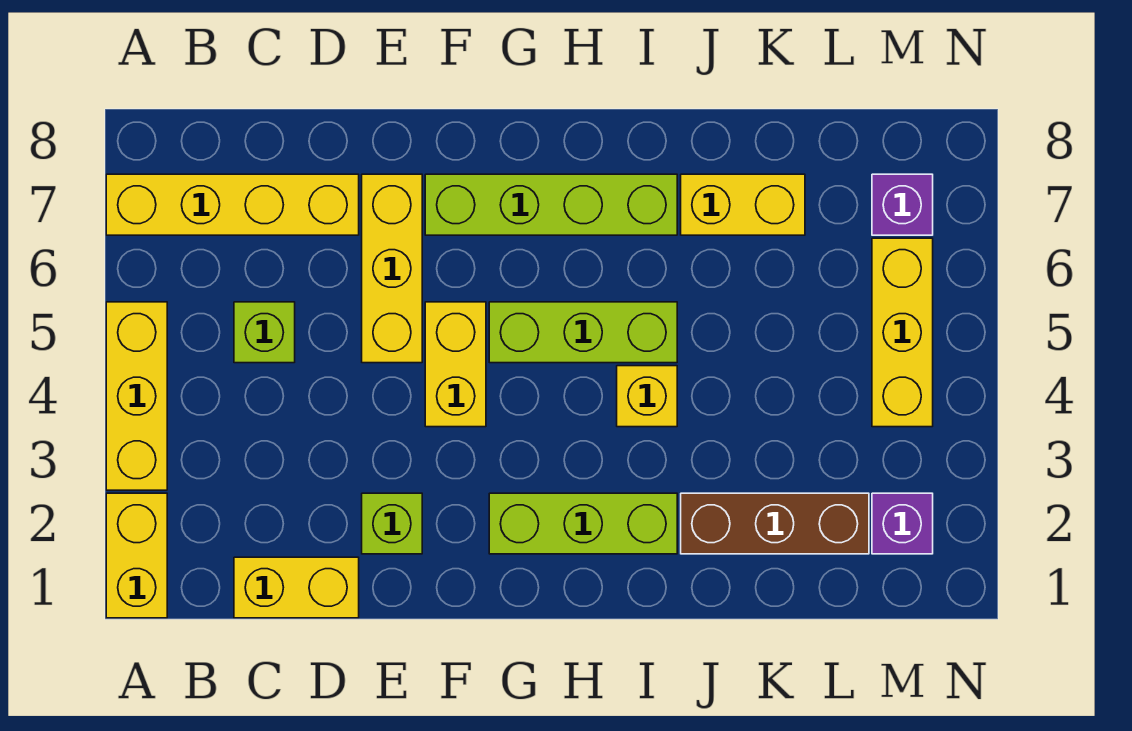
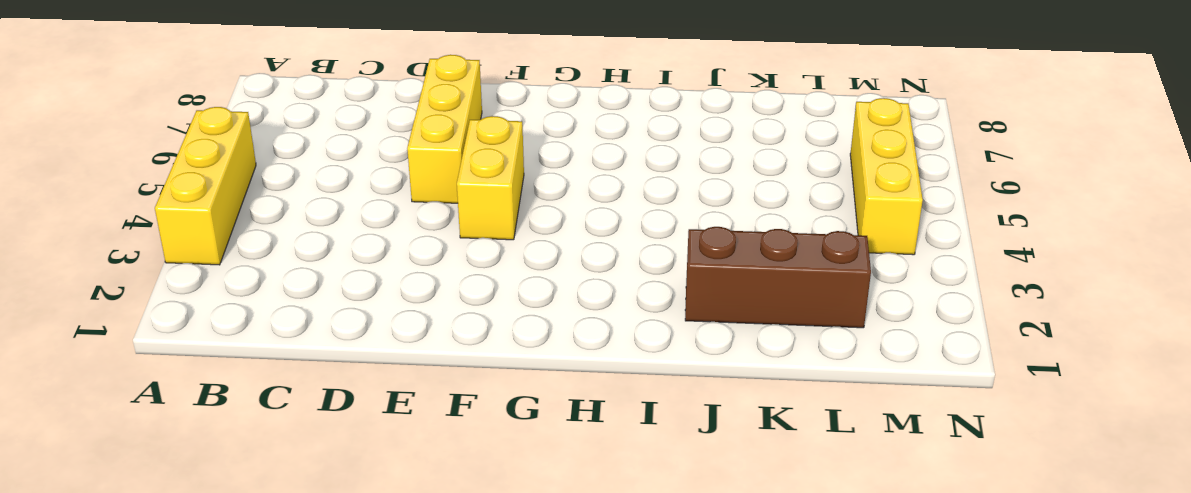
none -> yellow 1x2 brick [106,493,167,618]
none -> yellow 1x4 brick [106,174,359,235]
none -> yellow 1x2 brick [234,557,359,618]

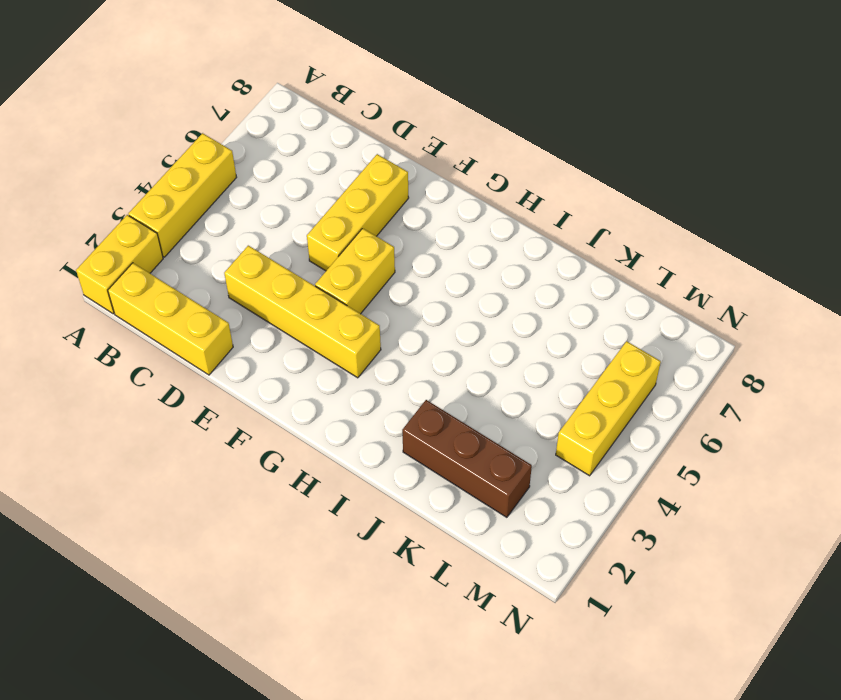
yellow 1x3 brick [108,263,233,375] -> yellow 1x2 brick [234,557,359,618]
yellow 1x4 brick [224,246,381,378] -> yellow 1x4 brick moved to [106,174,359,235]
none -> lime 1x1 brick [234,302,295,363]
none -> lime 1x1 brick [362,493,422,554]
none -> lime 1x4 brick [425,174,677,235]

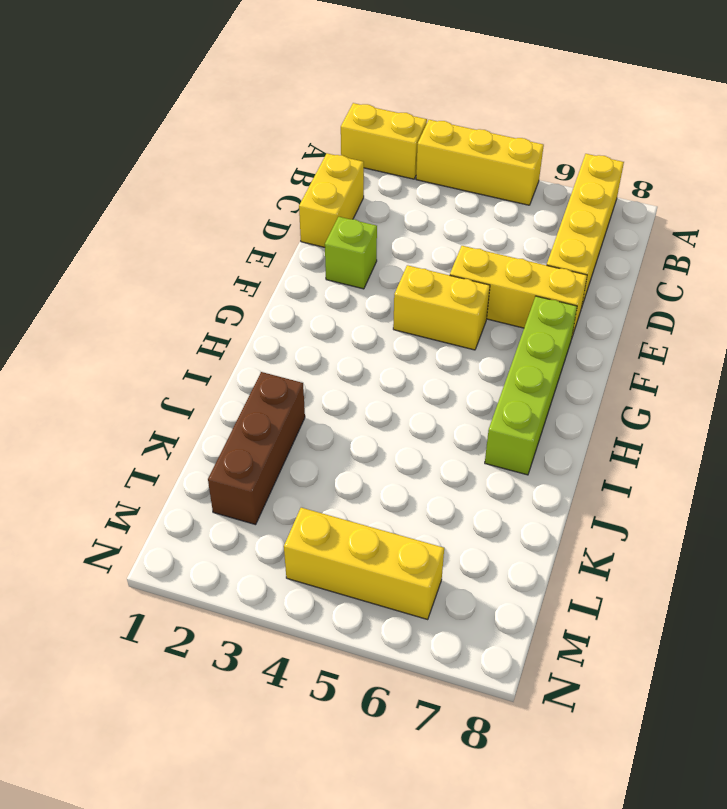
none -> lime 1x1 brick [234,302,295,363]
none -> lime 1x3 brick [489,493,677,554]
none -> lime 1x3 brick [489,302,677,363]

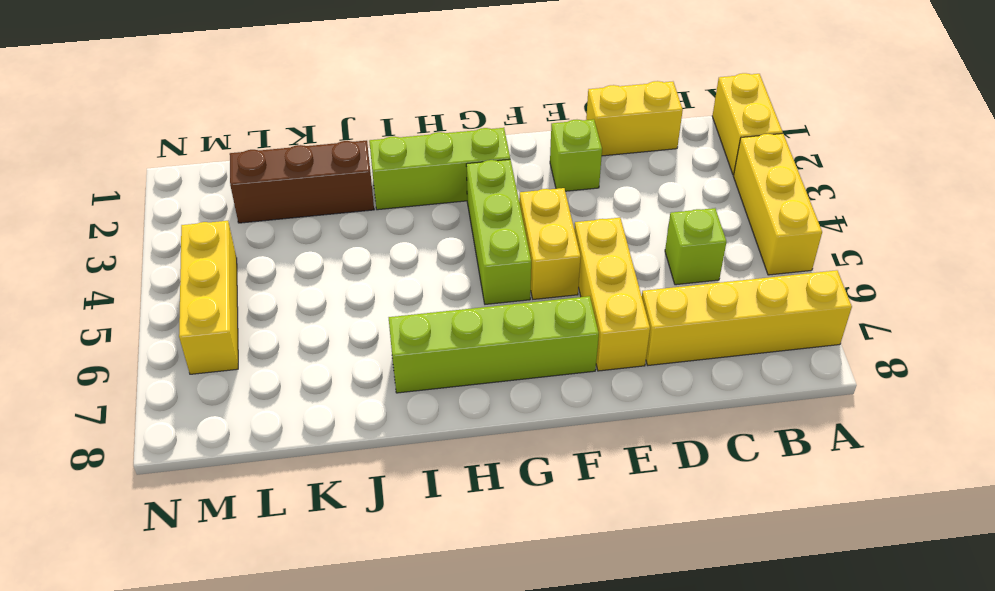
lime 1x3 brick [466,159,531,304] -> lime 1x3 brick turned to [489,302,677,363]
none -> yellow 1x1 brick [617,366,677,427]
none -> yellow 1x2 brick [681,174,805,235]
none -> purple 1x1 brick [872,493,933,554]

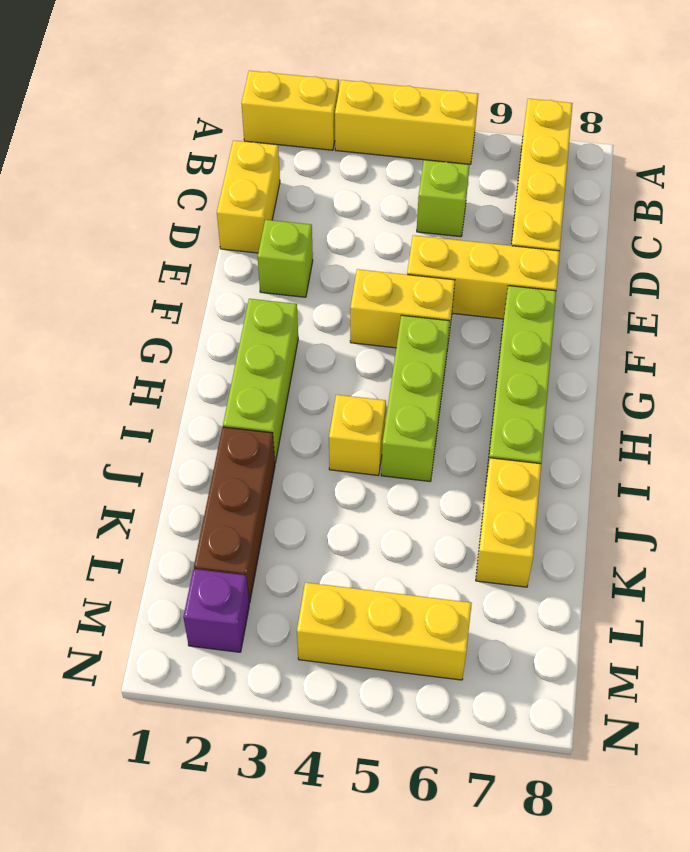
none -> purple 1x1 brick [872,174,933,235]

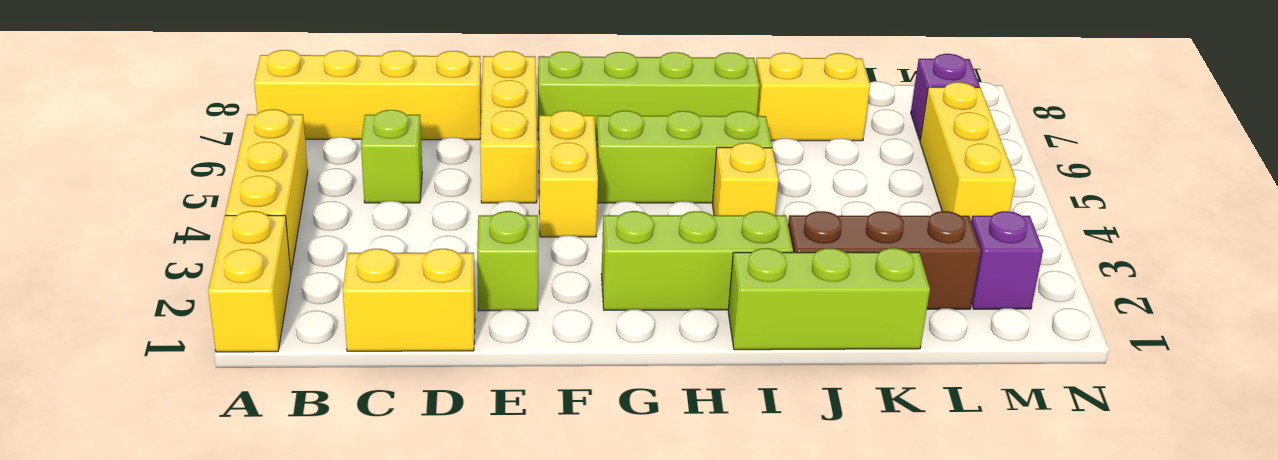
lime 1x3 brick [728,248,930,350] -> none

